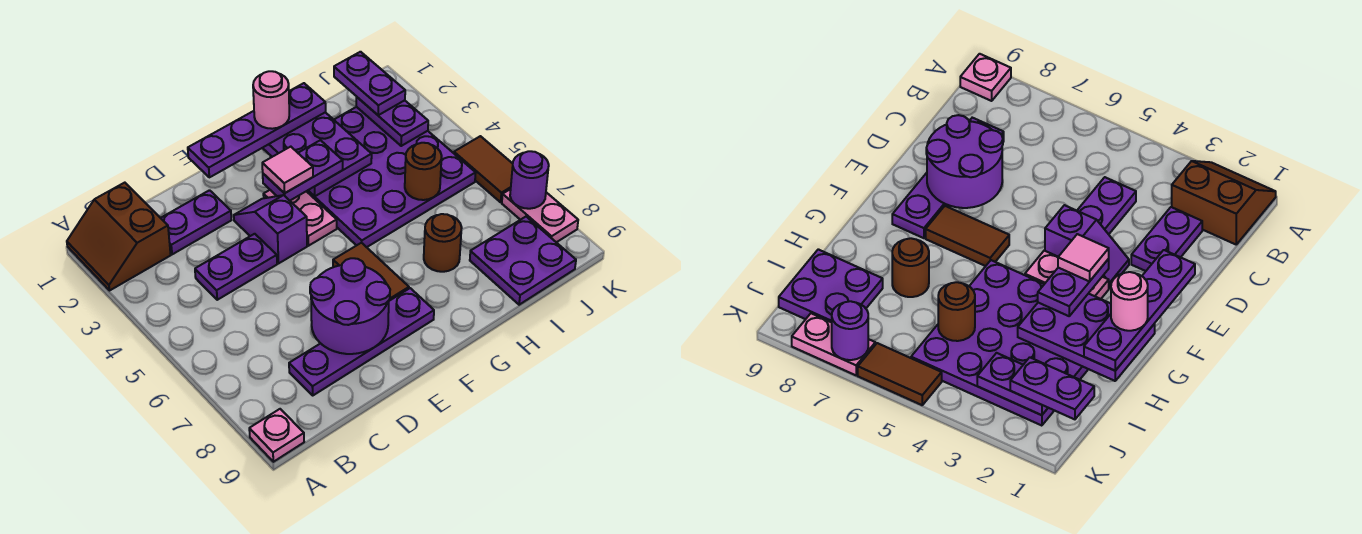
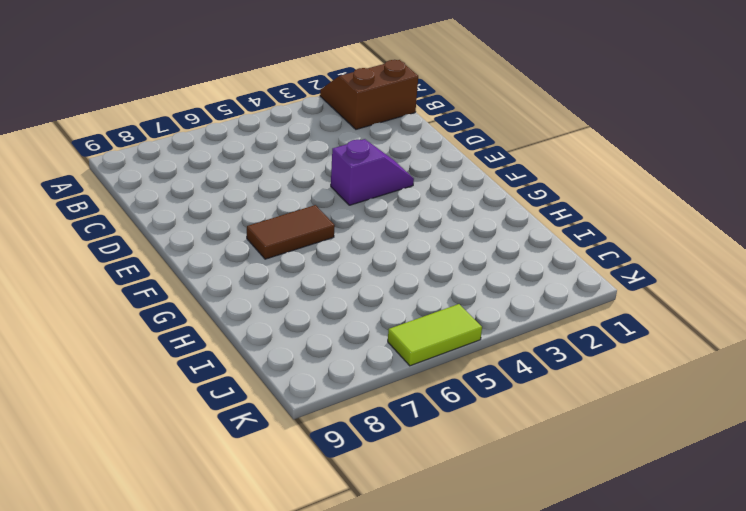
lime 1x2 tile [388,304,482,366] -> brown 1x2 tile [454,136,513,202]
none -> pink 1x1 plate [249,409,304,462]
none -> purple 1x2 plate [161,190,231,254]
none -> purple 1x2 plate [195,234,277,300]

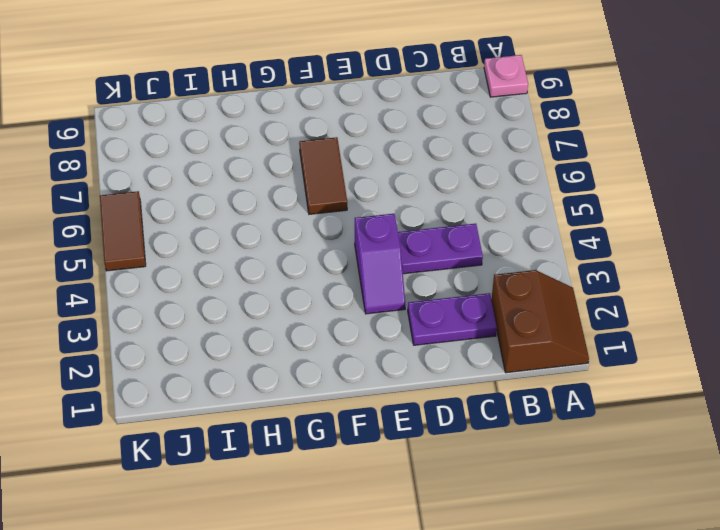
none -> purple 1x4 plate [289,288,434,395]
none -> pink 1x2 plate [263,190,337,246]
none -> purple 4x4 plate [270,107,476,247]

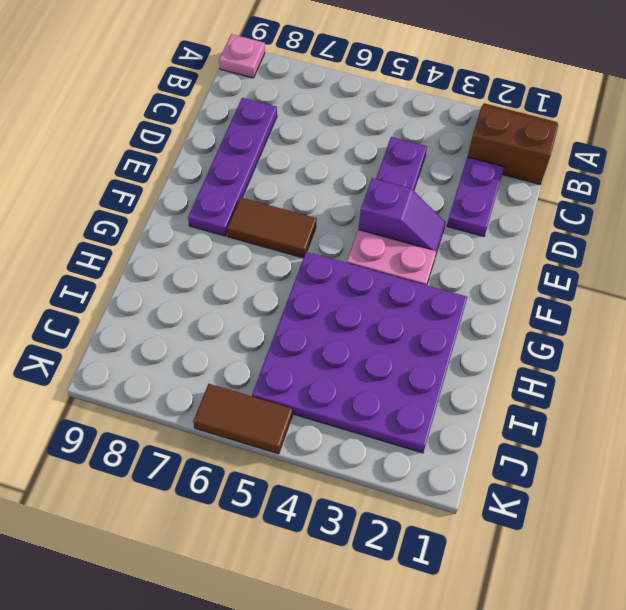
none -> brown 1x1 round brick [424,214,462,272]
none -> purple 2x2 plate [470,217,576,305]
none -> pink 1x2 plate [502,189,578,242]

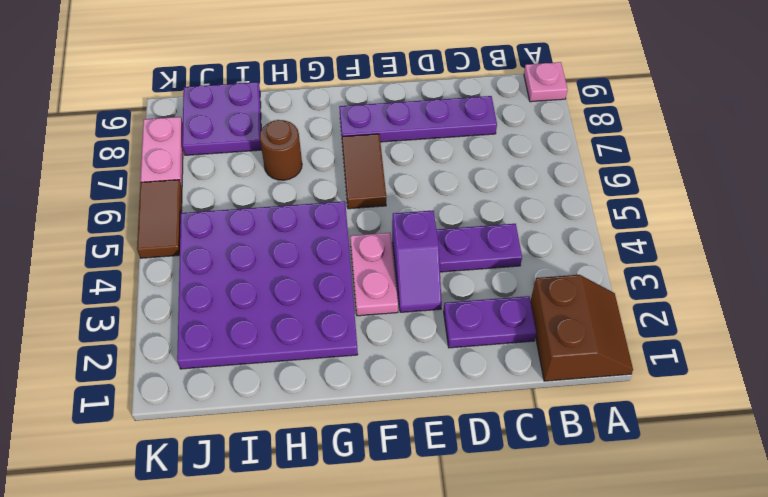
none -> purple 2x2 round brick [310,258,390,354]
none -> purple 2x3 plate [263,112,372,196]
none -> brown 1x1 round brick [405,143,442,200]

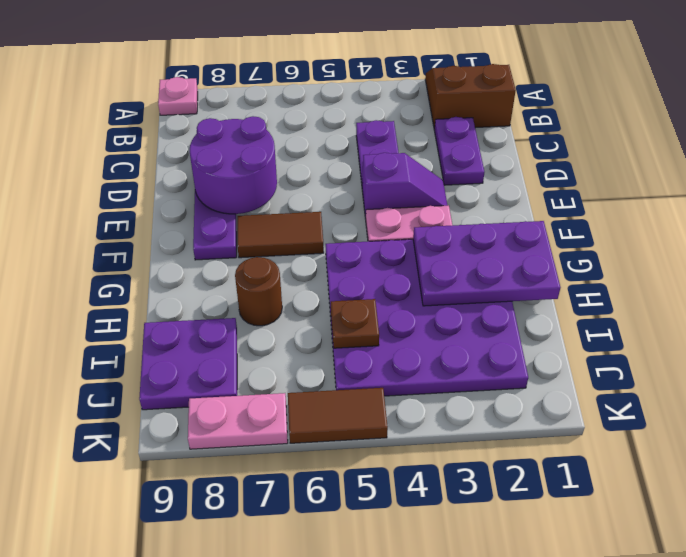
brown 1x1 plate [331,299,379,348] -> brown 1x1 round brick [405,143,442,200]
none -> purple 1x2 plate [356,97,428,146]
none -> purple 1x1 round brick [510,151,549,209]
none -> purple 1x4 plate [188,83,326,177]

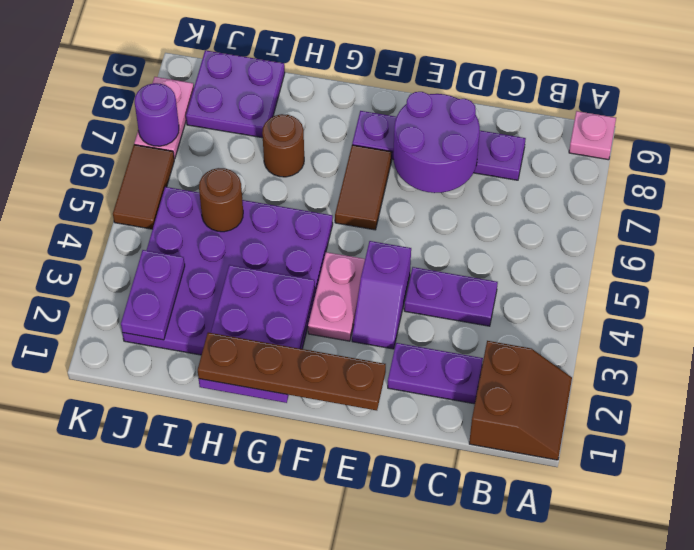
brown 1x4 plate [198,332,386,410] -> purple 1x4 plate [188,83,326,177]
none -> purple 1x2 plate [263,140,343,201]
none -> purple 1x2 plate [334,52,405,115]
none -> pink 1x1 tile [262,147,313,193]

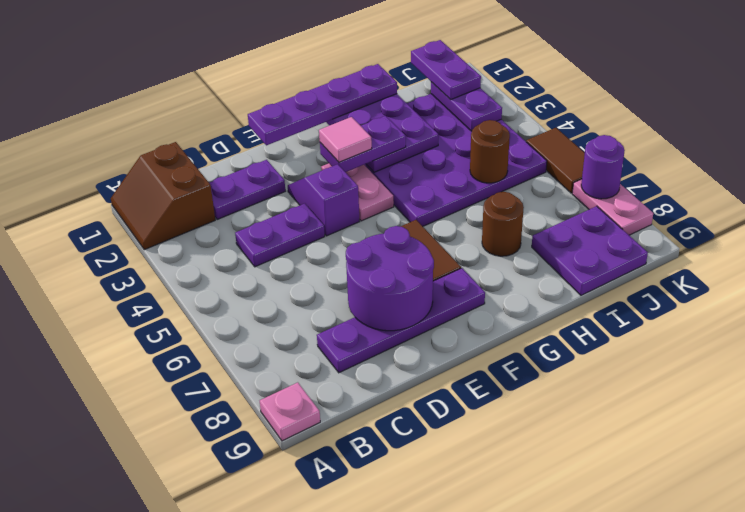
none -> pink 1x1 round brick [253,71,289,129]

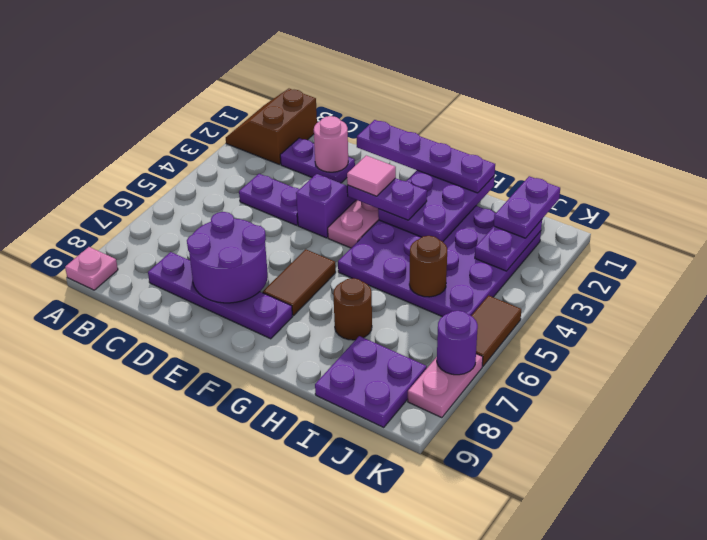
pink 1x1 round brick [314,116,348,172] -> pink 1x1 round brick moved to [253,71,289,129]

